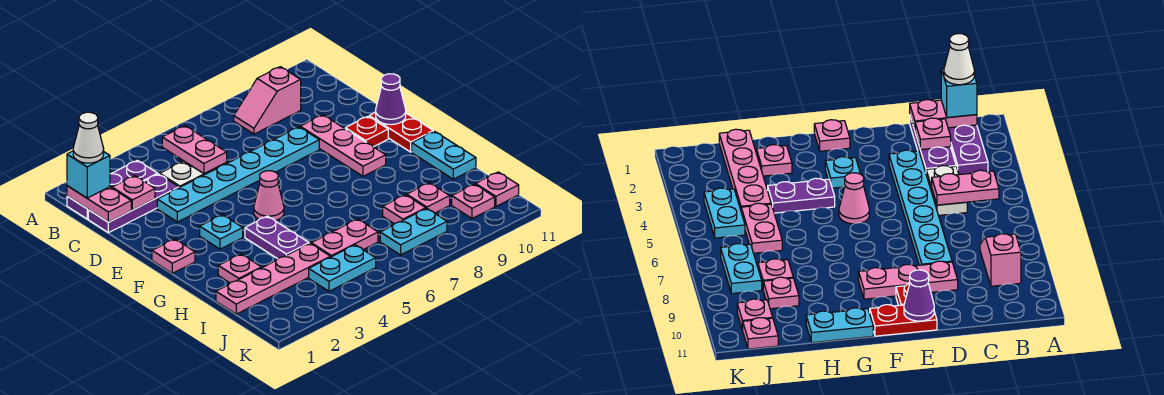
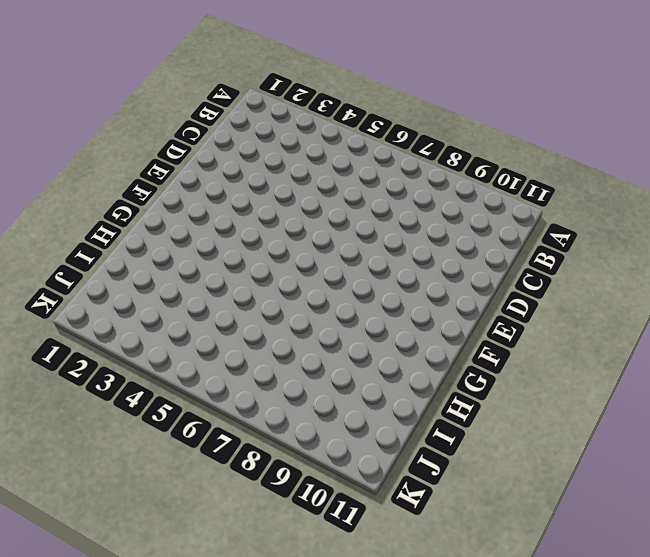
none -> purple 1x3 plate [67,160,158,219]
none -> pink 1x2 slope [234,67,301,134]
none -> purple 1x3 plate [88,174,179,233]

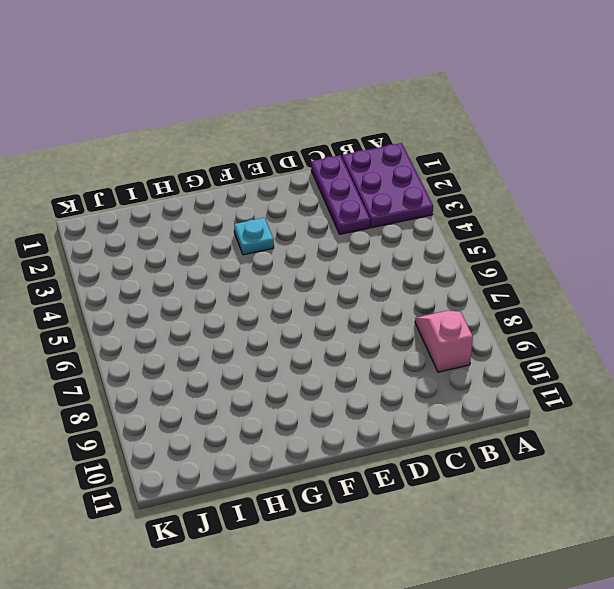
purple 2x3 plate [342,143,433,228] -> purple 1x3 plate [67,160,158,219]
none -> white 1x2 plate [160,161,227,188]
none -> cyan 1x6 plate [157,127,319,222]
none -> pink 1x3 plate [300,115,386,176]

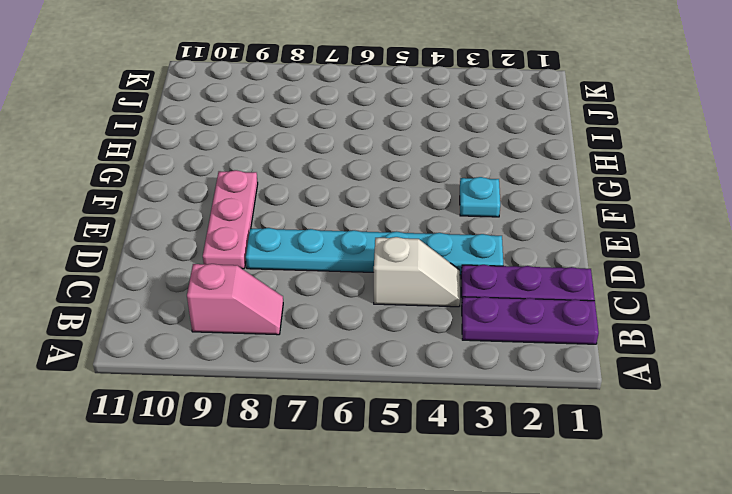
white 1x2 slope [374,237,460,307] -> white 1x2 plate [160,161,227,188]
none -> red 1x1 plate [345,116,388,147]
none -> red 1x2 plate [369,112,433,152]
none -> pink 1x1 plate [152,239,195,273]

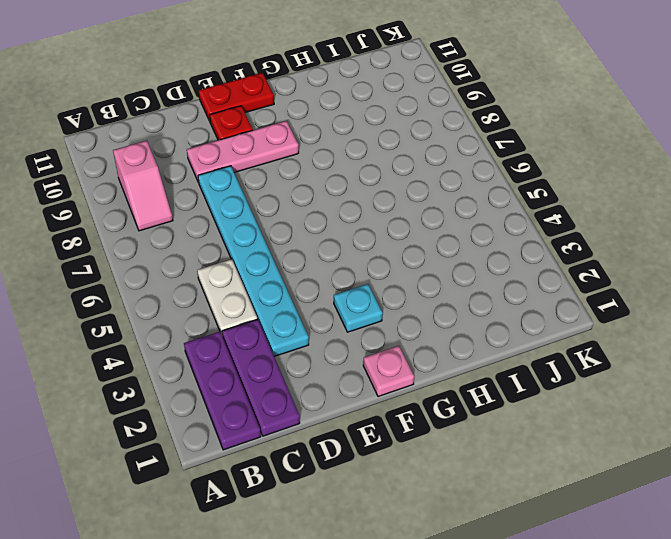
none -> pink 1x1 cone [254,171,284,221]
none -> purple 1x2 plate [245,216,309,259]
none -> cyan 1x2 plate [412,131,476,179]

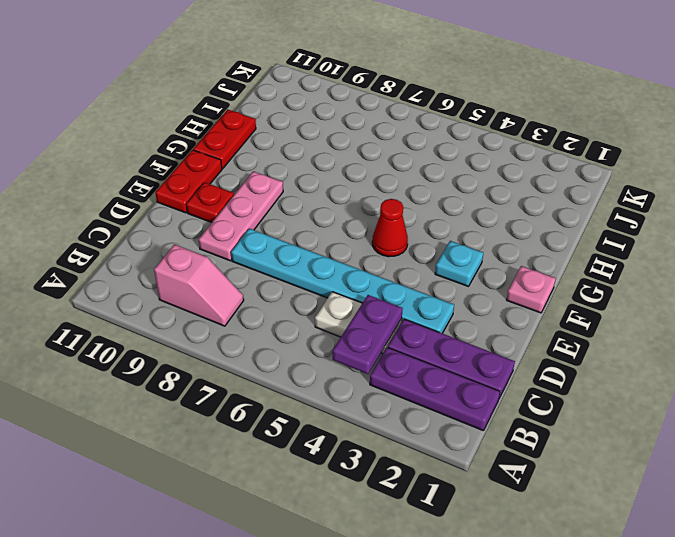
purple 1x2 plate [333,295,403,374] -> purple 1x2 plate moved to [245,216,309,259]
red 1x1 cone [372,199,408,257] -> pink 1x1 cone [254,171,284,221]
red 1x2 plate [193,109,256,169] -> cyan 1x2 plate [412,131,476,179]
none -> pink 1x1 plate [218,254,261,283]
none -> pink 1x4 plate [216,244,330,314]
none -> pink 1x2 plate [311,219,378,257]

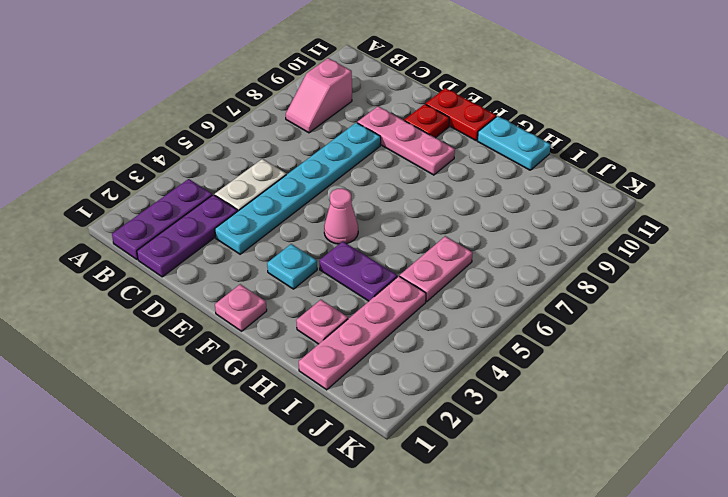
none -> pink 1x1 plate [383,195,426,224]
none -> pink 1x1 plate [407,183,450,213]
none -> cyan 1x2 plate [309,245,376,291]

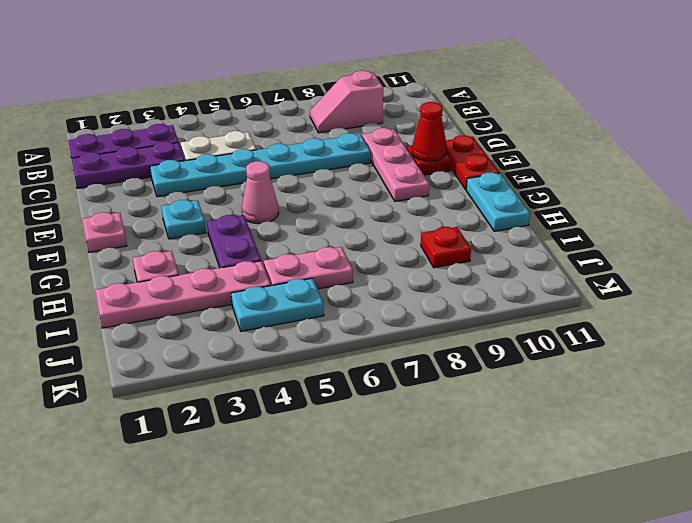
red 1x1 cone [412,102,447,161] -> none
red 1x1 plate [421,227,471,268] -> pink 1x1 plate [407,183,450,213]
none -> pink 1x1 plate [383,195,426,224]
none -> cyan 1x2 plate [380,208,447,255]
none -> pink 1x1 plate [452,184,495,218]

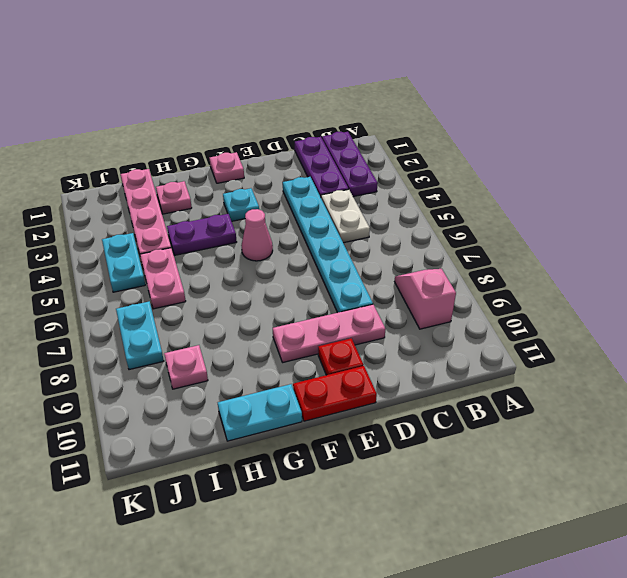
none -> pink 1x1 plate [383,195,426,224]
none -> pink 1x1 plate [452,184,495,218]
none -> pink 1x1 plate [476,172,519,206]

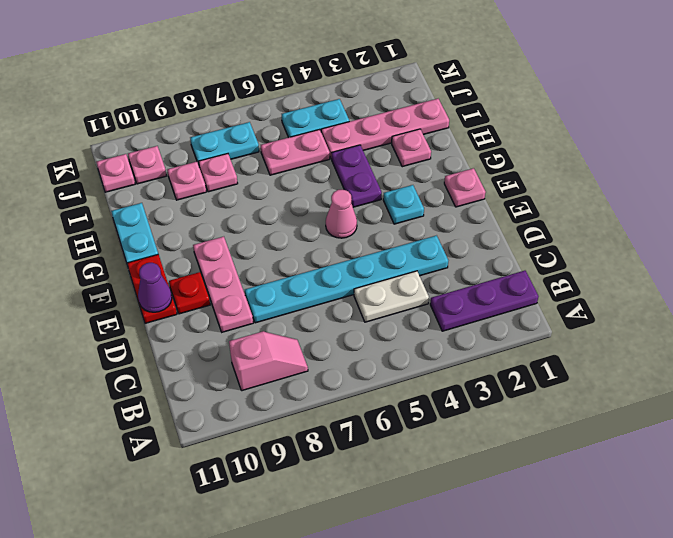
none -> purple 1x3 plate [88,174,179,233]
none -> pink 1x2 plate [67,186,131,222]
none -> pink 1x2 plate [162,126,227,174]

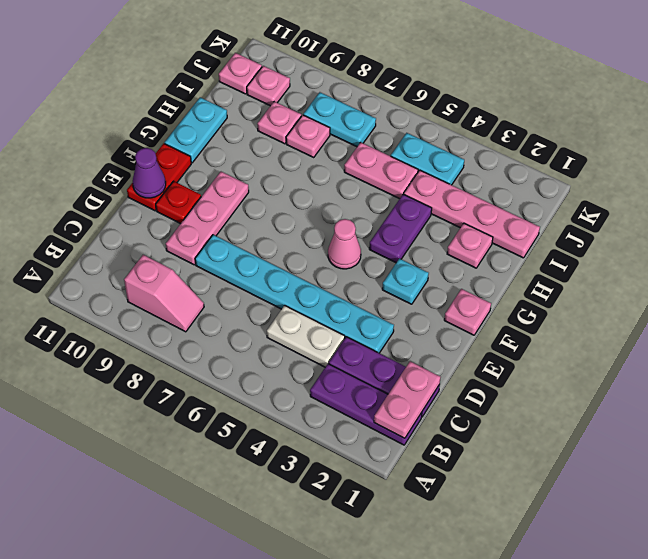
none -> pink 1x2 plate [162,126,227,174]
none -> pink 1x1 plate [112,176,155,210]
none -> cyan 1x1 brick [67,151,110,198]

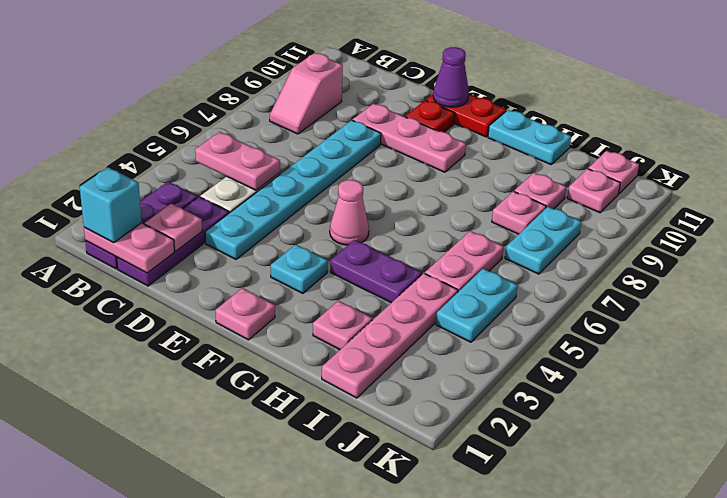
none -> white 1x1 cone [73,112,104,163]

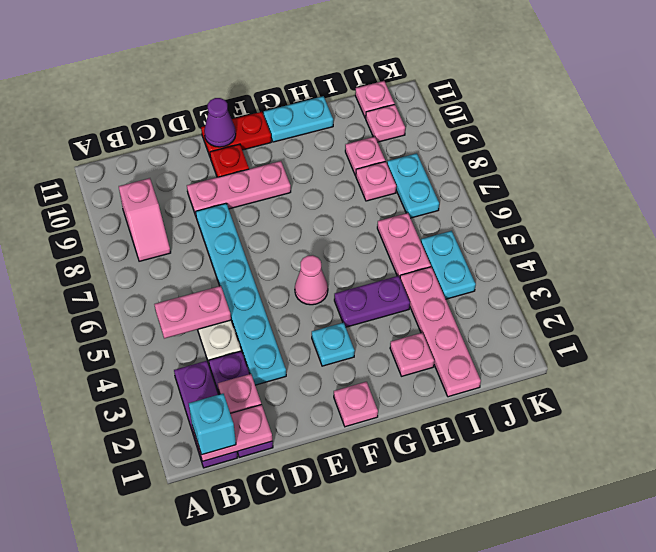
none -> white 1x1 cone [73,112,104,163]

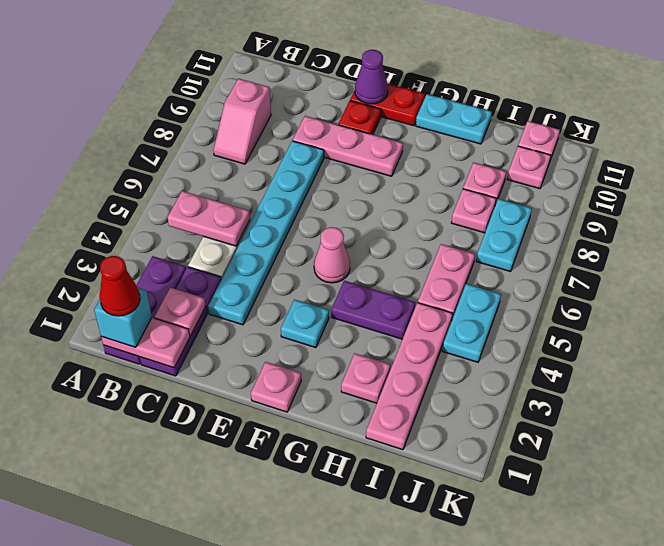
red 1x1 cone [100,256,140,316] -> white 1x1 cone [73,112,104,163]

